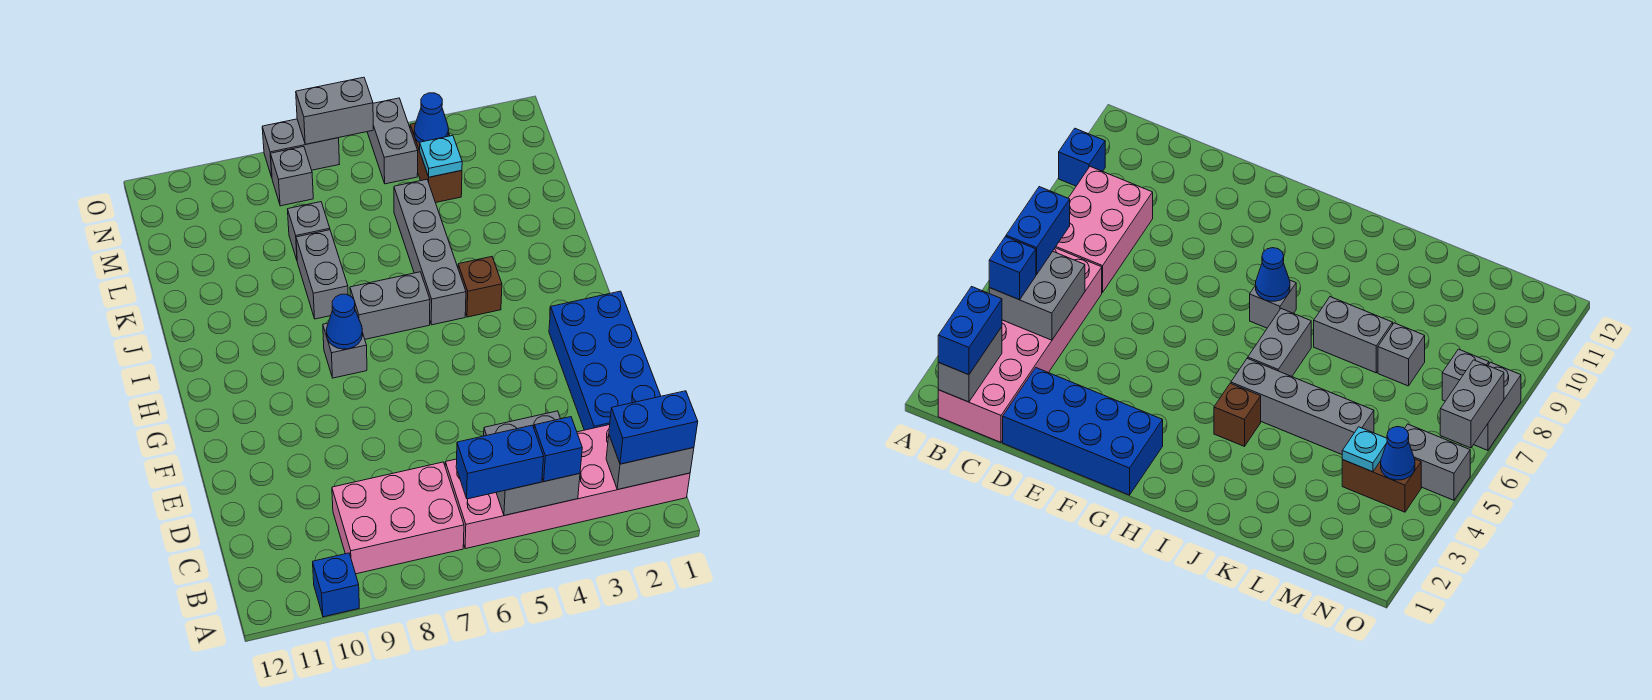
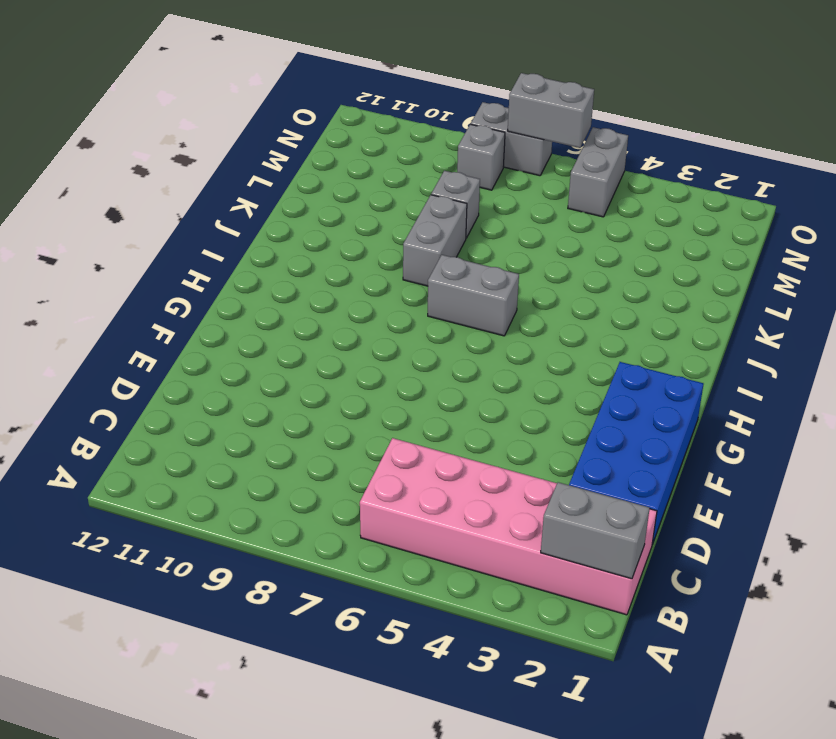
none -> blue 1x1 brick [313,553,359,617]
none -> pink 2x3 brick [332,462,464,574]
none -> grey 1x1 brick [323,323,367,378]

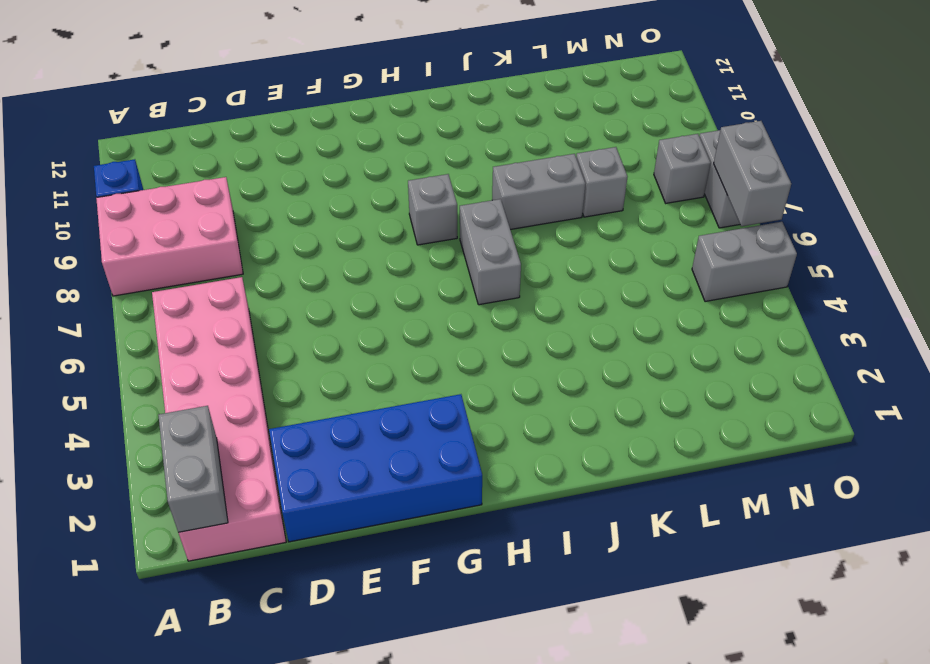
pink 2x3 brick [96,177,243,296] -> pink 2x3 brick turned to [332,462,464,574]
none -> brown 1x1 brick [458,257,502,317]
none -> grey 1x4 brick [394,179,466,325]
none -> brown 1x2 brick [410,123,462,203]

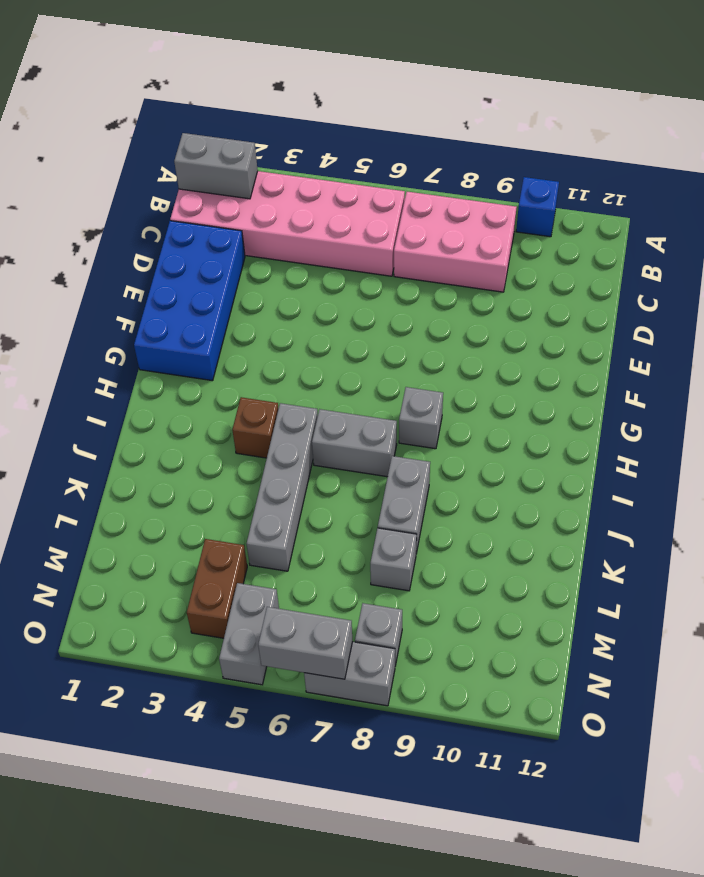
none -> grey 2x2 brick [484,411,580,516]
none -> blue 1x1 cone [326,294,363,349]
none -> cyan 1x1 plate [420,135,462,177]

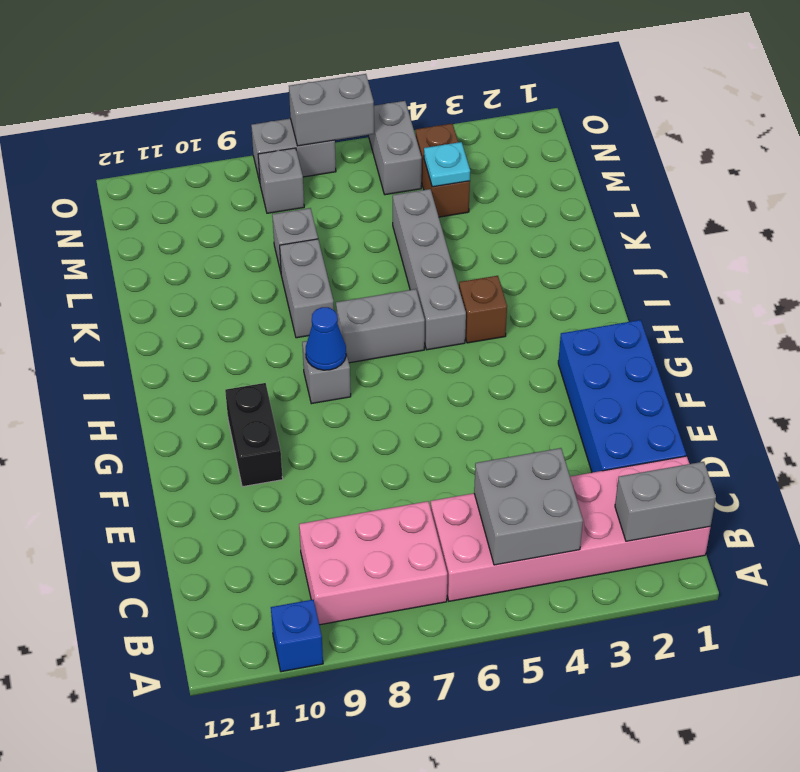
black 1x2 brick [225,383,283,487] -> none
none -> blue 1x1 cone [414,93,449,143]
none -> blue 1x2 brick [609,391,698,464]
none -> blue 1x1 brick [534,417,582,481]

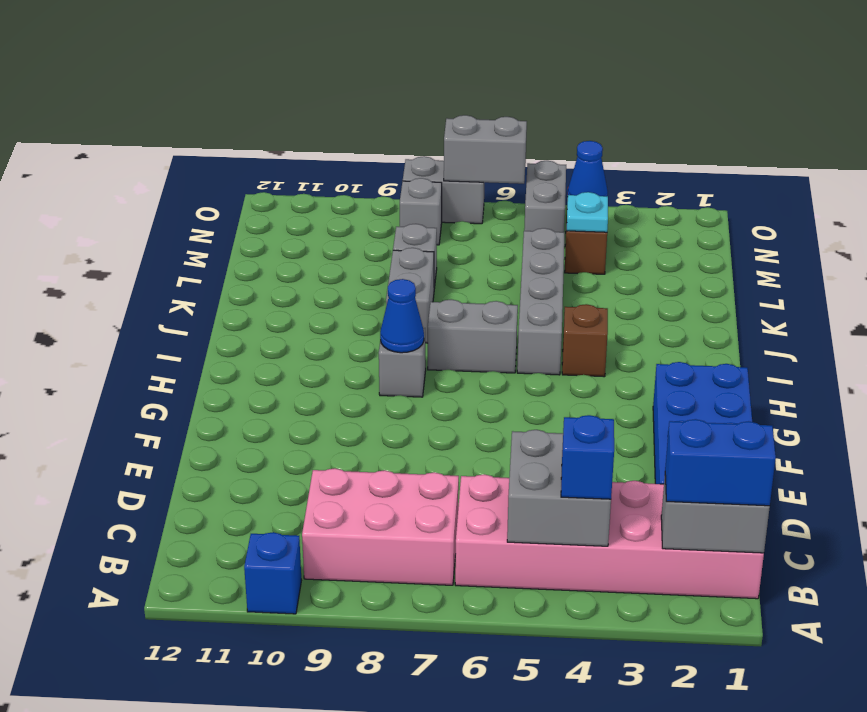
none -> blue 1x2 brick [456,425,544,499]

